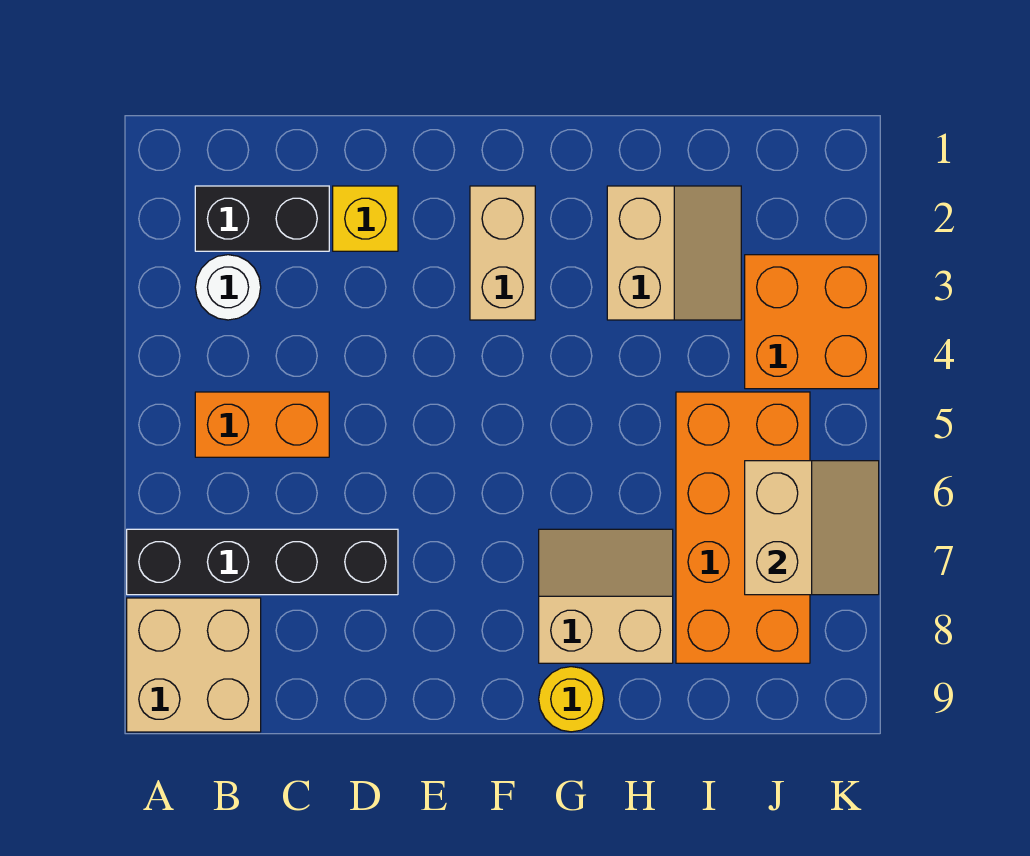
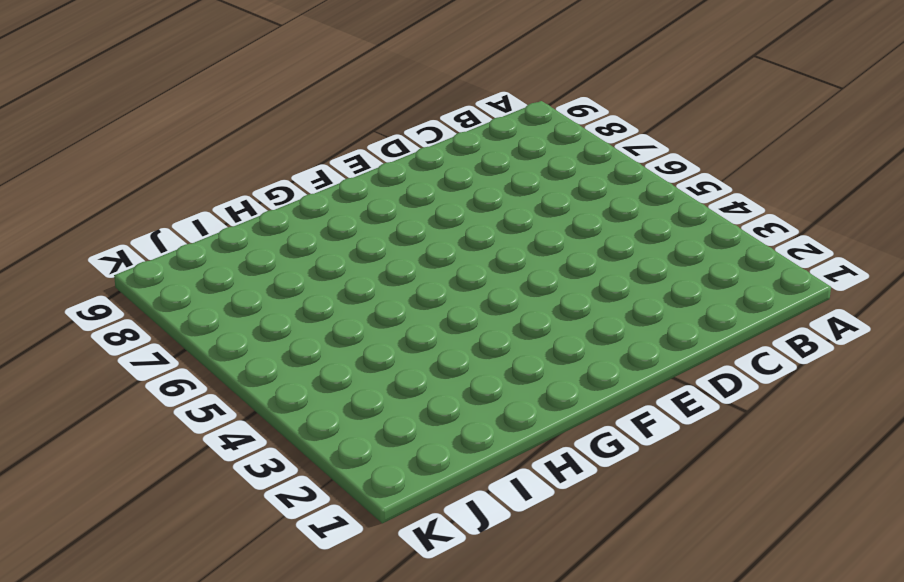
none -> black 1x4 brick [127,529,398,595]
none -> tan 2x2 brick [127,598,261,732]
none -> black 1x2 brick [195,186,329,251]

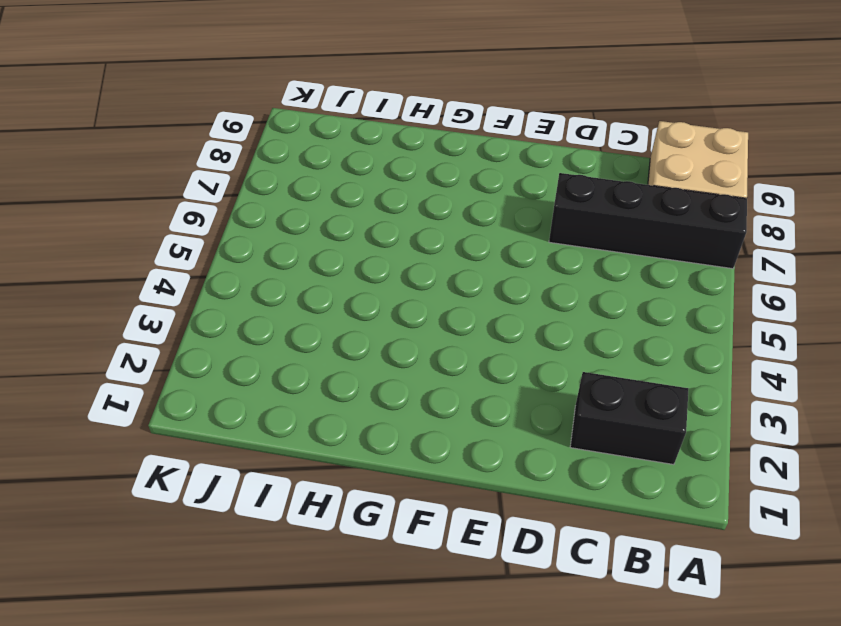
none -> white 1x1 round brick [195,255,261,320]
none -> orange 1x2 brick [195,392,329,457]
none -> yellow 1x1 brick [333,186,398,251]

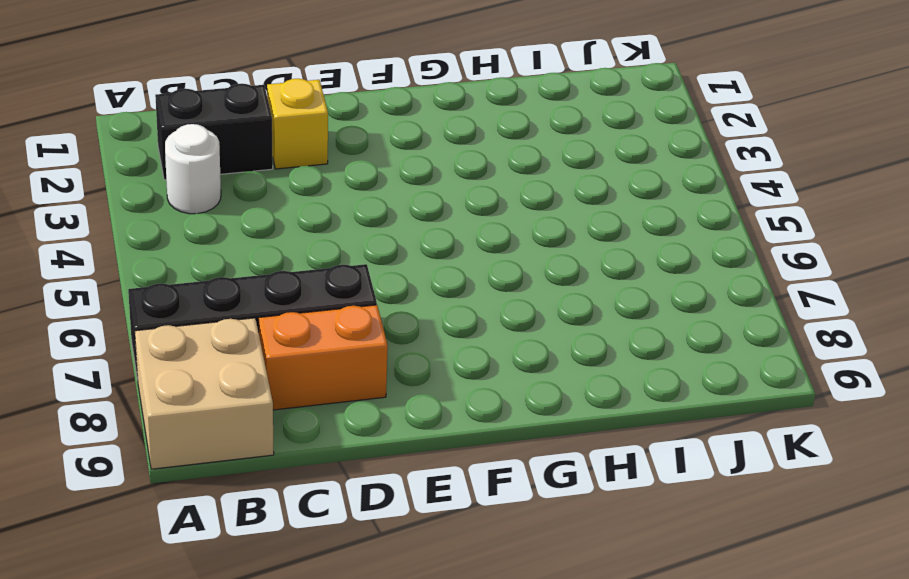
orange 1x2 brick [258,305,388,410] -> orange 1x2 brick moved to [195,392,329,457]
none -> tan 1x2 brick [470,186,535,320]
none -> tan 2x2 slope [539,529,673,663]
none -> yellow 1x1 round brick [539,667,604,732]

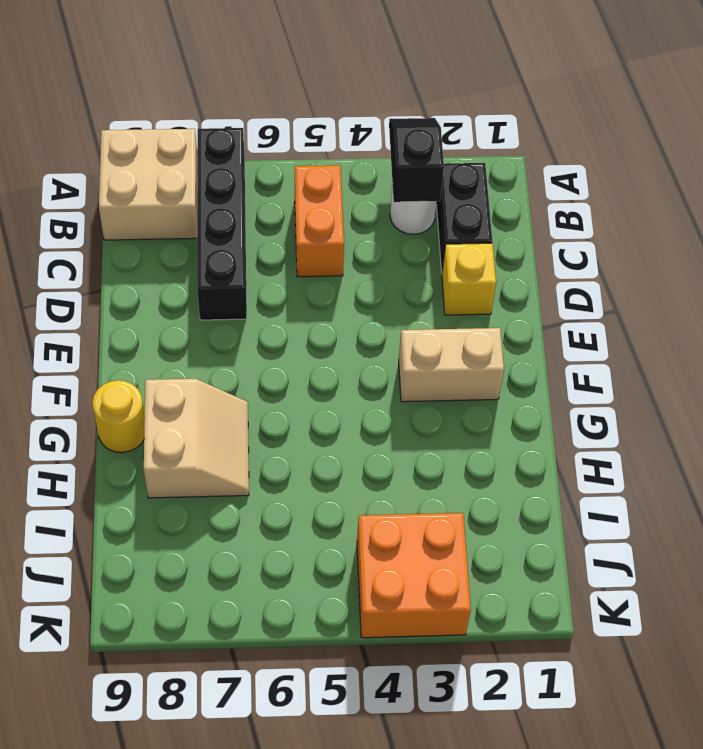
black 1x2 slope [389,118,444,202] -> none
none -> tan 2x2 slope [607,186,741,320]
none -> orange 2x4 brick [676,392,810,663]
none -> tan 2x2 slope [745,461,879,595]

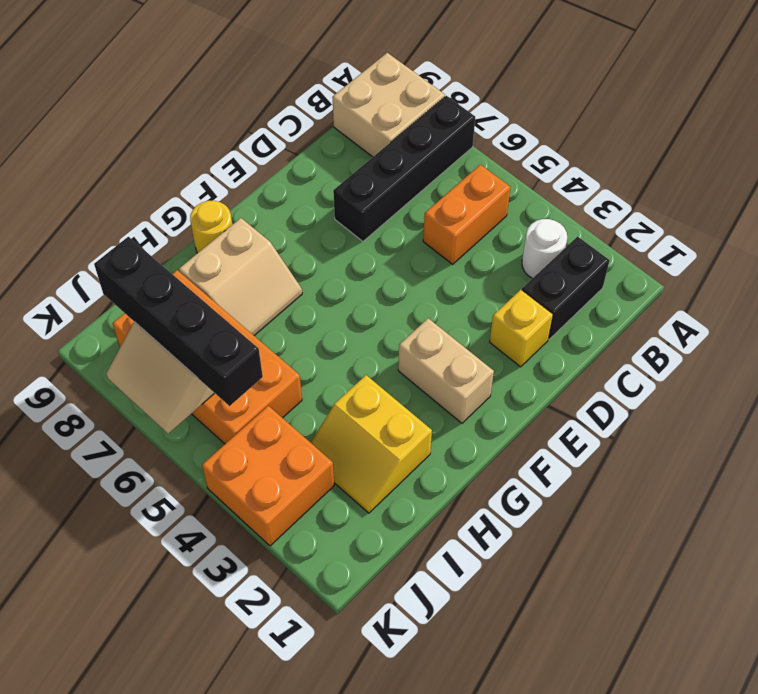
yellow 2x2 slope [311,375,432,513] -> tan 2x2 slope [607,186,741,320]
black 1x4 brick [94,237,263,406] -> none

